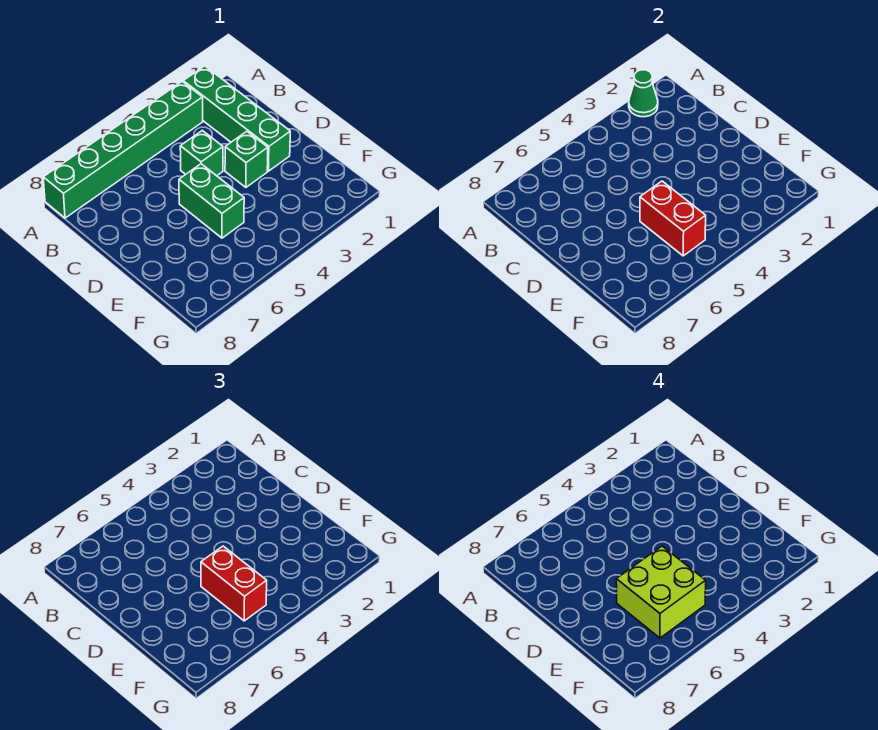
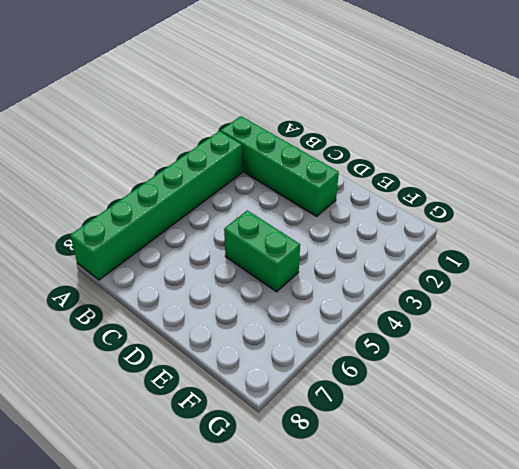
none -> green 1x1 brick [180,130,223,176]
none -> green 1x1 brick [225,131,268,187]

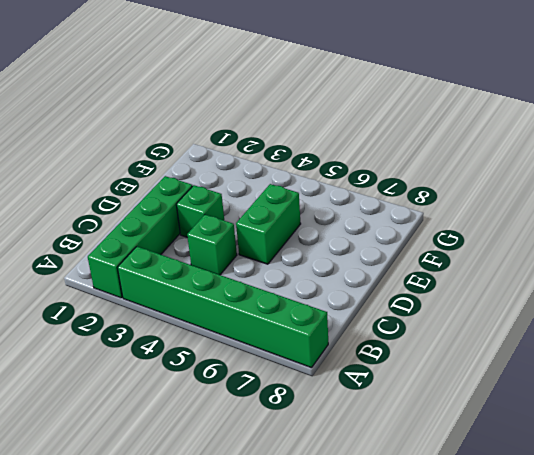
none -> green 1x1 cone [629,70,658,117]
none -> red 1x2 brick [640,181,706,256]

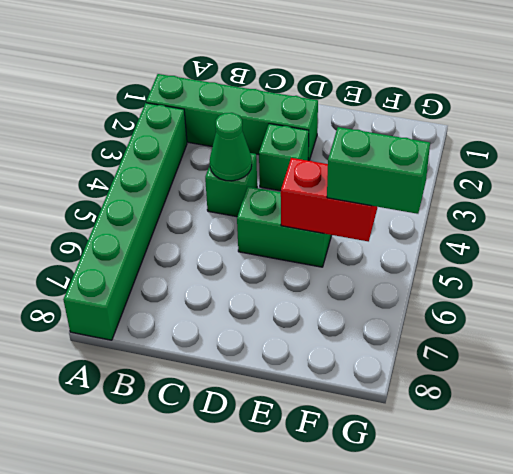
green 1x1 cone [210,113,252,181] -> green 1x1 cone moved to [629,70,658,117]
green 1x2 brick [327,127,430,214] -> red 1x2 brick [201,546,267,621]
none -> lime 2x2 brick [616,546,706,638]

